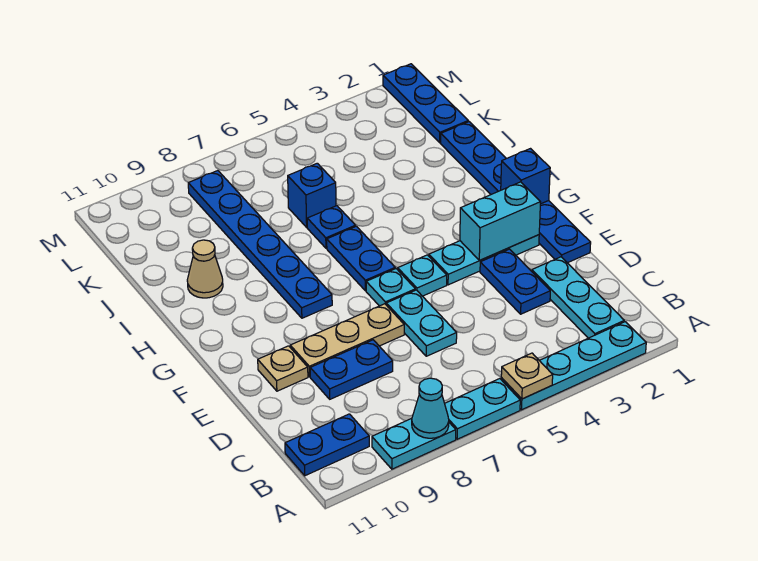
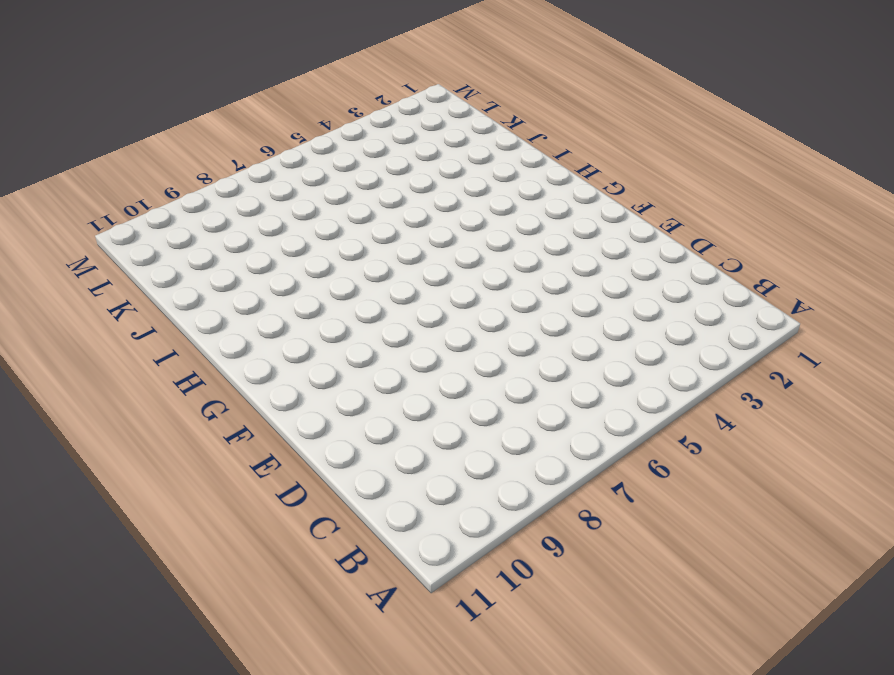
none -> cyan 1x4 plate [501,322,646,410]
none -> cyan 1x2 plate [445,379,520,439]
none -> cyan 1x2 plate [372,418,456,469]

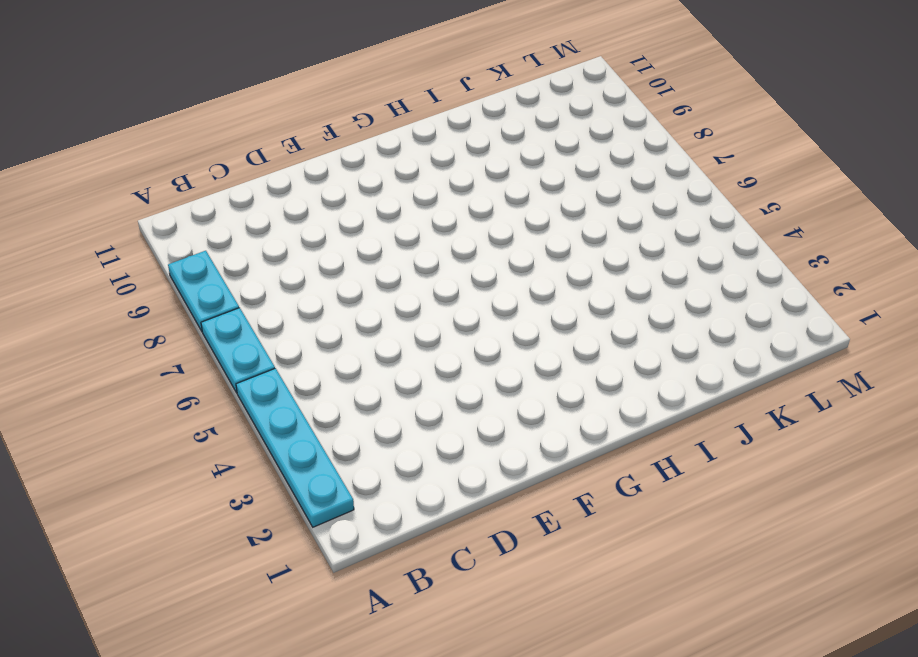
none -> cyan 1x3 plate [532,257,624,338]
none -> blue 1x2 plate [285,414,369,476]
none -> blue 1x2 plate [480,249,550,314]

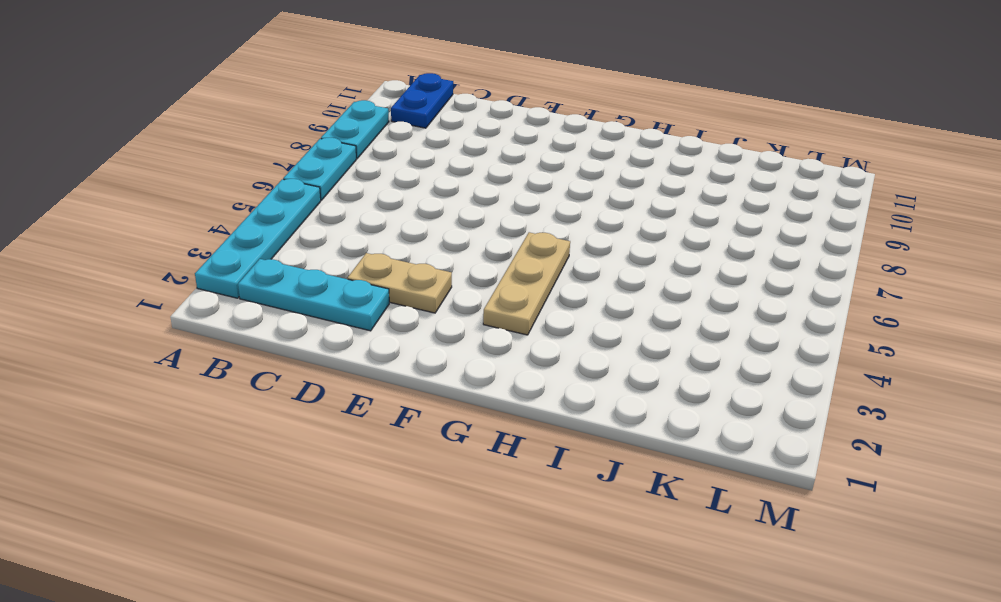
tan 1x2 plate [347,253,452,313] -> blue 1x2 plate [480,249,550,314]
tan 1x3 plate [483,232,570,335] -> tan 1x3 plate moved to [290,304,404,377]
none -> cyan 1x2 plate [386,290,457,356]
none -> blue 1x2 plate [310,340,393,399]
none -> blue 1x6 plate [441,122,591,263]

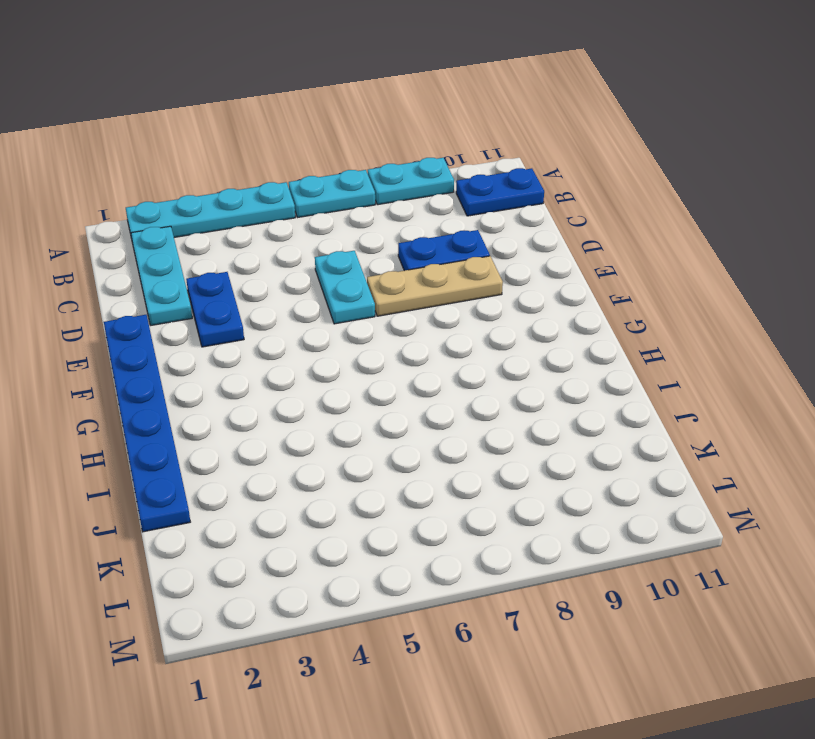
none -> tan 1x1 plate [258,346,308,391]
none -> cyan 1x3 plate [429,235,539,285]
none -> cyan 1x1 plate [398,255,447,296]

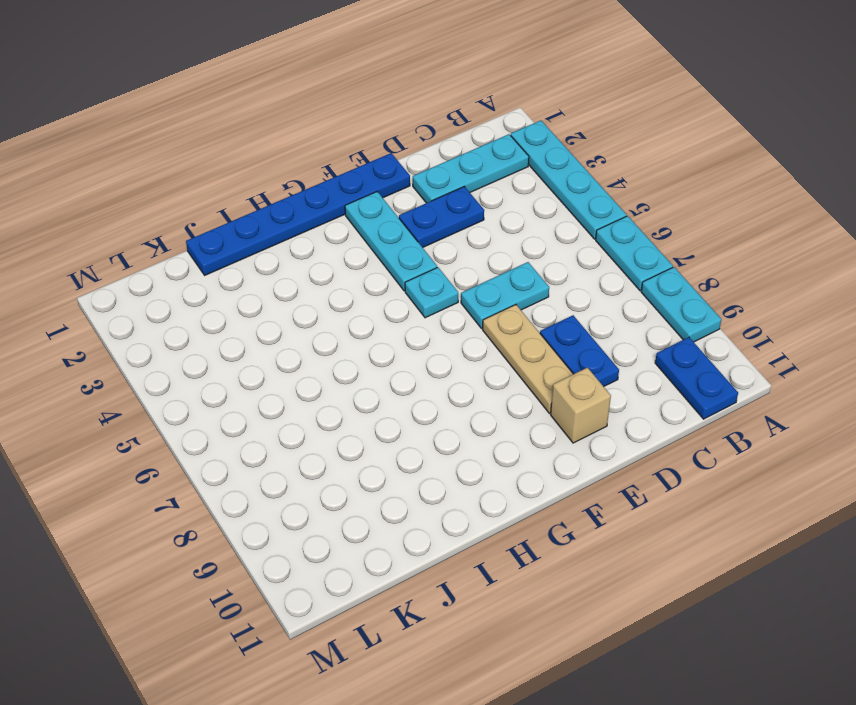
tan 1x1 brick [551,368,611,443] -> tan 1x1 plate [258,346,308,391]
none -> cyan 1x1 plate [366,269,415,306]
none -> blue 1x2 plate [327,226,395,291]
none -> blue 1x6 plate [188,171,332,318]

